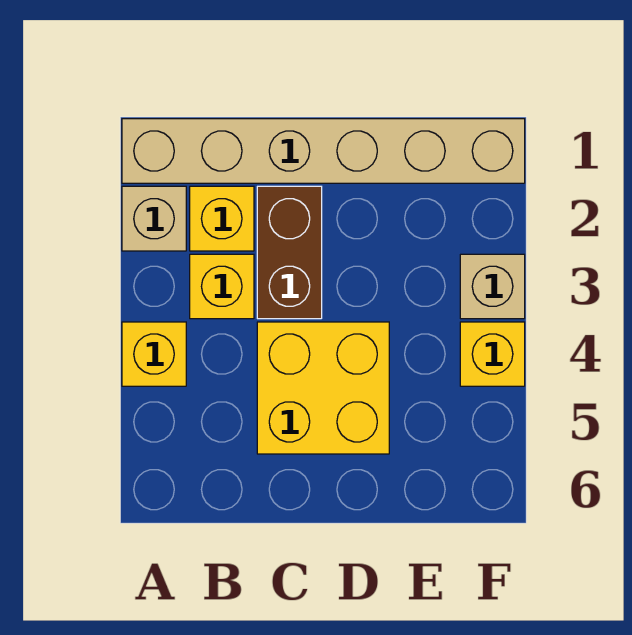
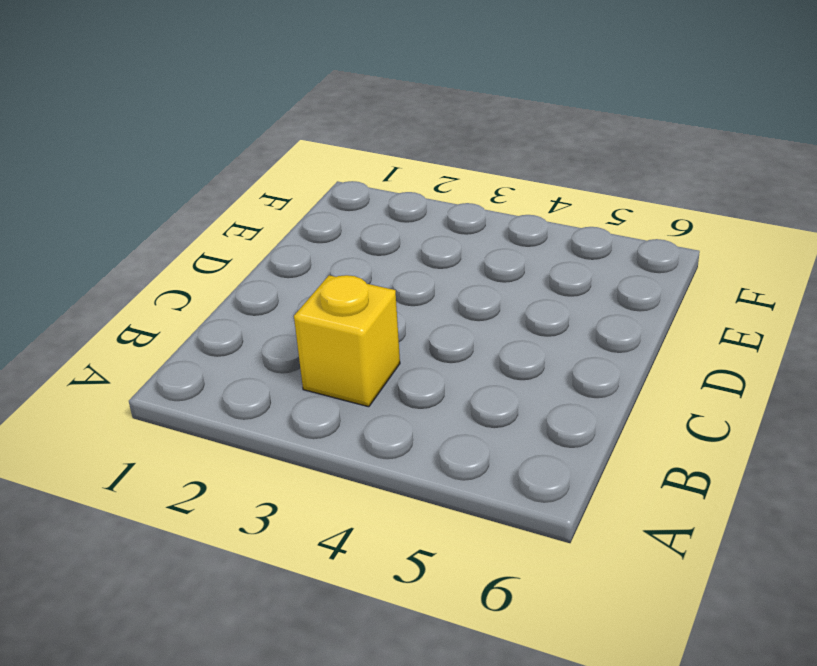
none -> tan 1x6 brick [122,119,525,183]
none -> tan 1x1 brick [122,186,186,251]

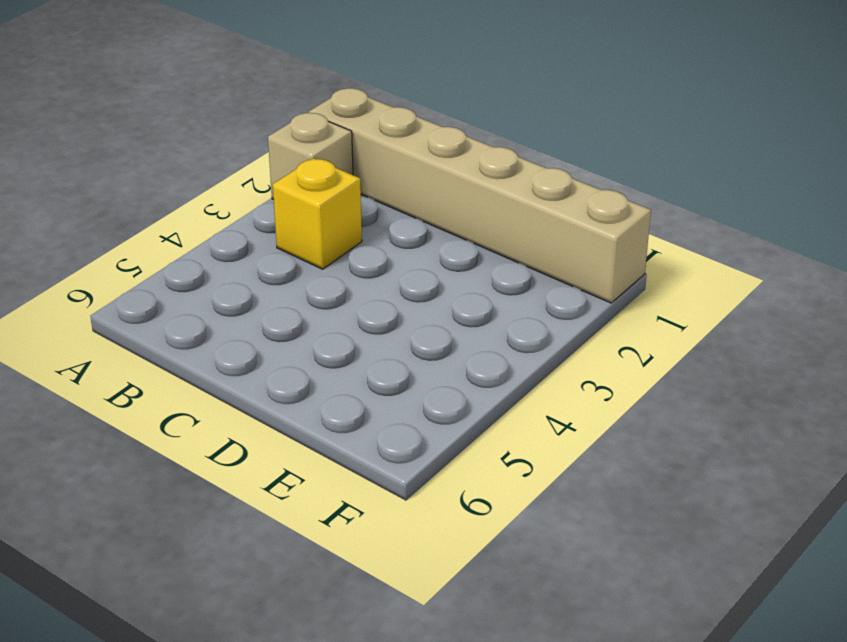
none -> yellow 1x1 brick [122,322,186,386]
none -> yellow 1x1 brick [190,186,254,251]

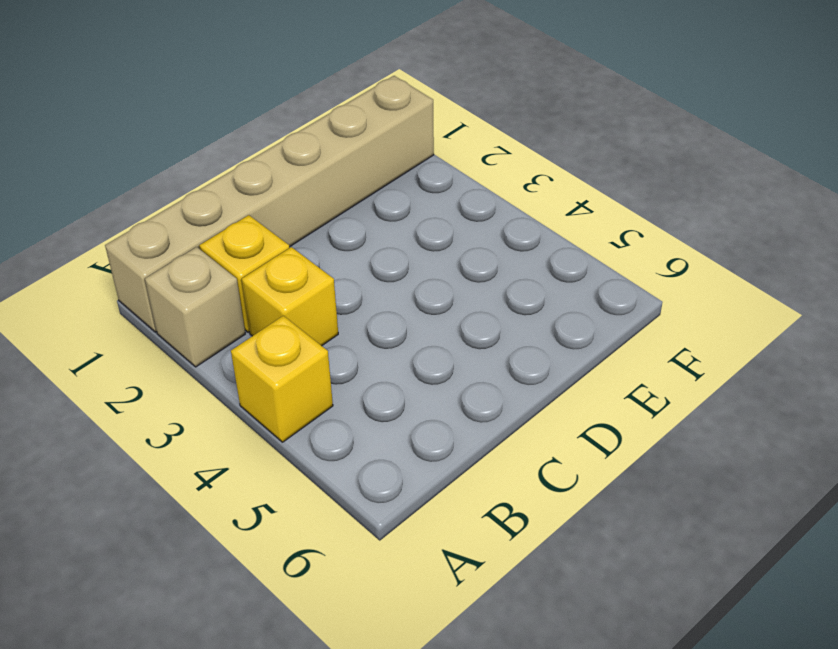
none -> brown 1x2 brick [257,186,322,319]
none -> yellow 2x2 brick [257,322,389,454]

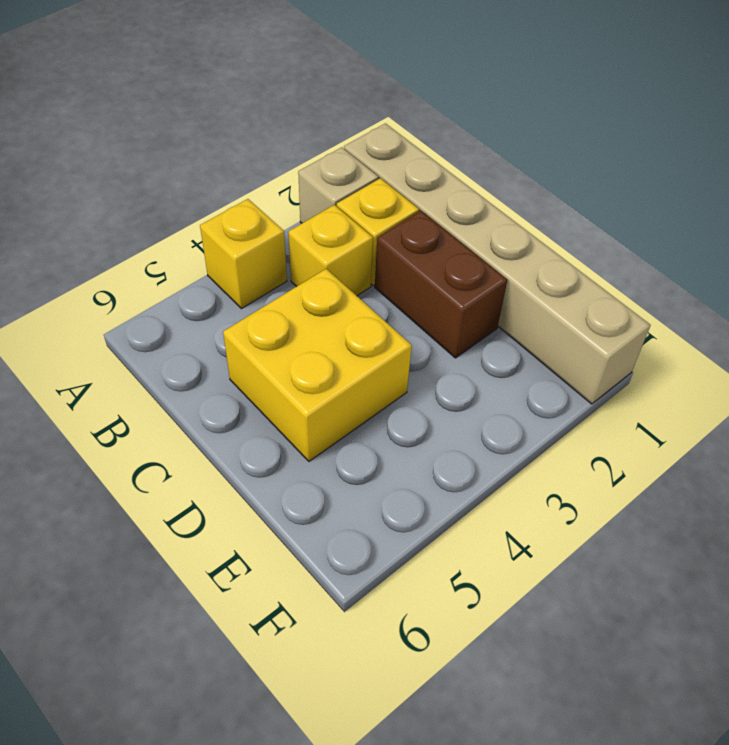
brown 1x2 brick [375,211,507,358] -> brown 1x2 brick turned to [257,186,322,319]
none -> tan 1x1 brick [460,254,525,319]
none -> yellow 1x1 brick [460,322,525,386]

